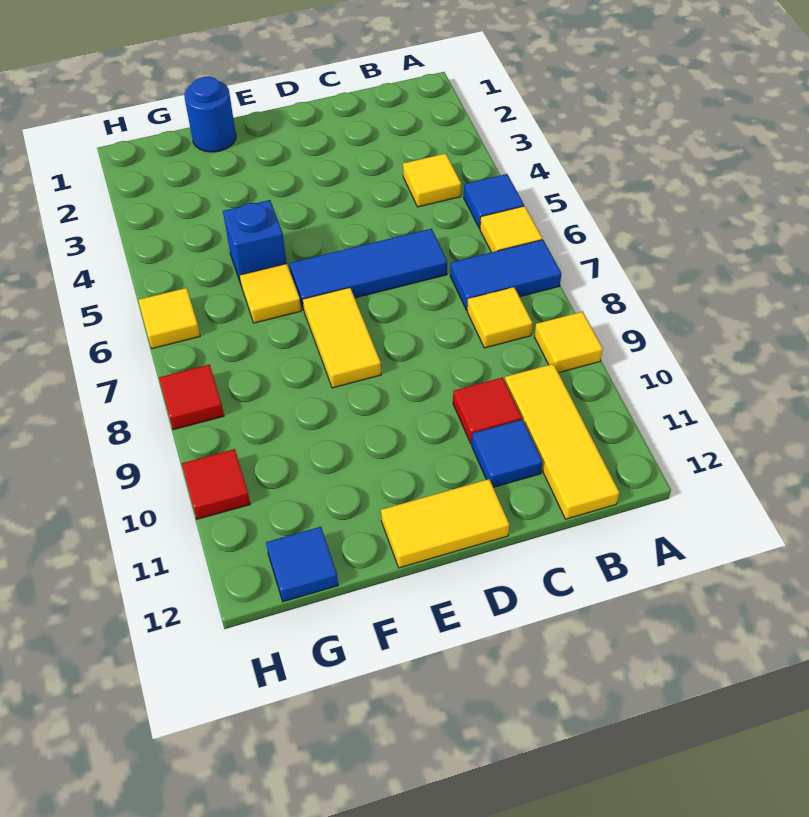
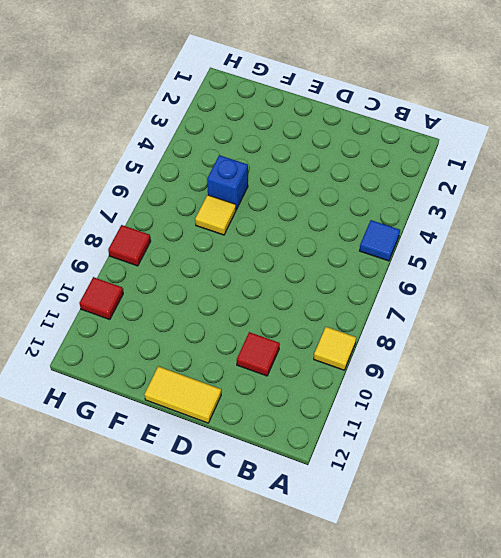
none -> yellow 1x1 tile [480,206,542,252]
none -> blue 1x2 tile [450,240,561,310]
none -> yellow 1x1 tile [403,154,461,207]

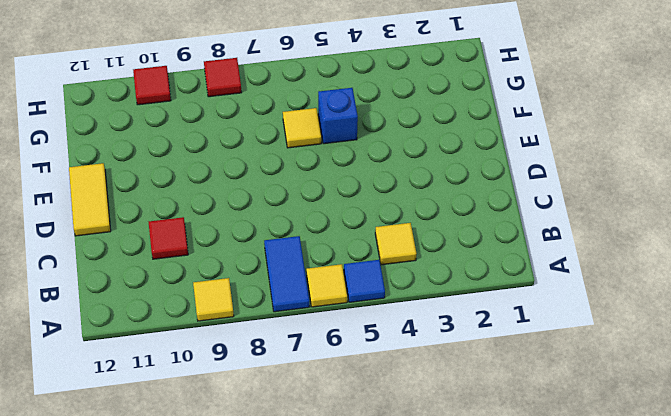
none -> yellow 1x1 tile [467,287,532,348]
none -> yellow 1x3 tile [505,364,619,519]
none -> blue 1x3 tile [289,229,447,310]

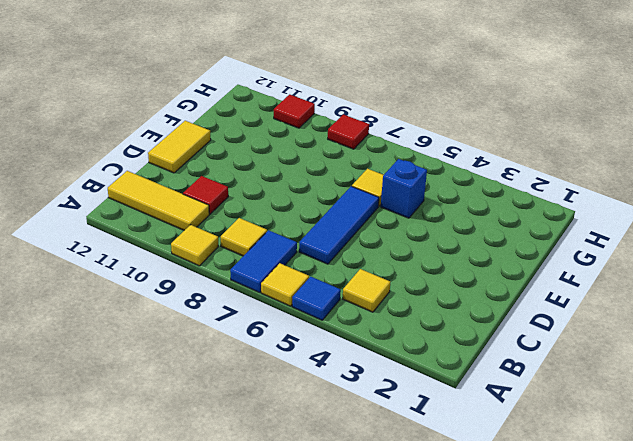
none -> blue 1x1 tile [472,420,543,487]
none -> yellow 1x2 tile [303,288,381,388]
none -> blue 1x1 round brick [184,77,236,152]

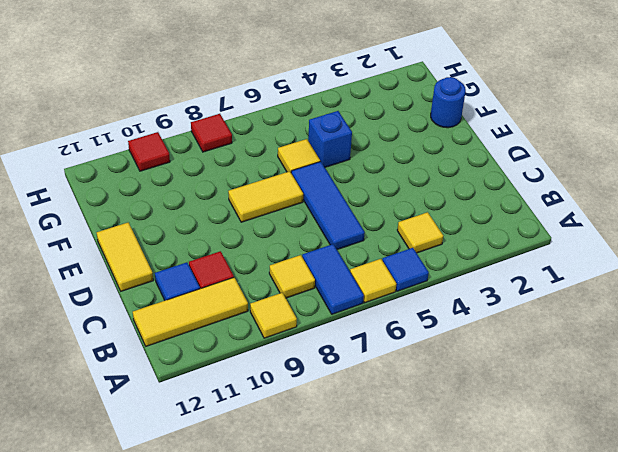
none -> blue 1x1 tile [266,527,338,602]
none -> yellow 1x1 tile [138,288,200,349]

